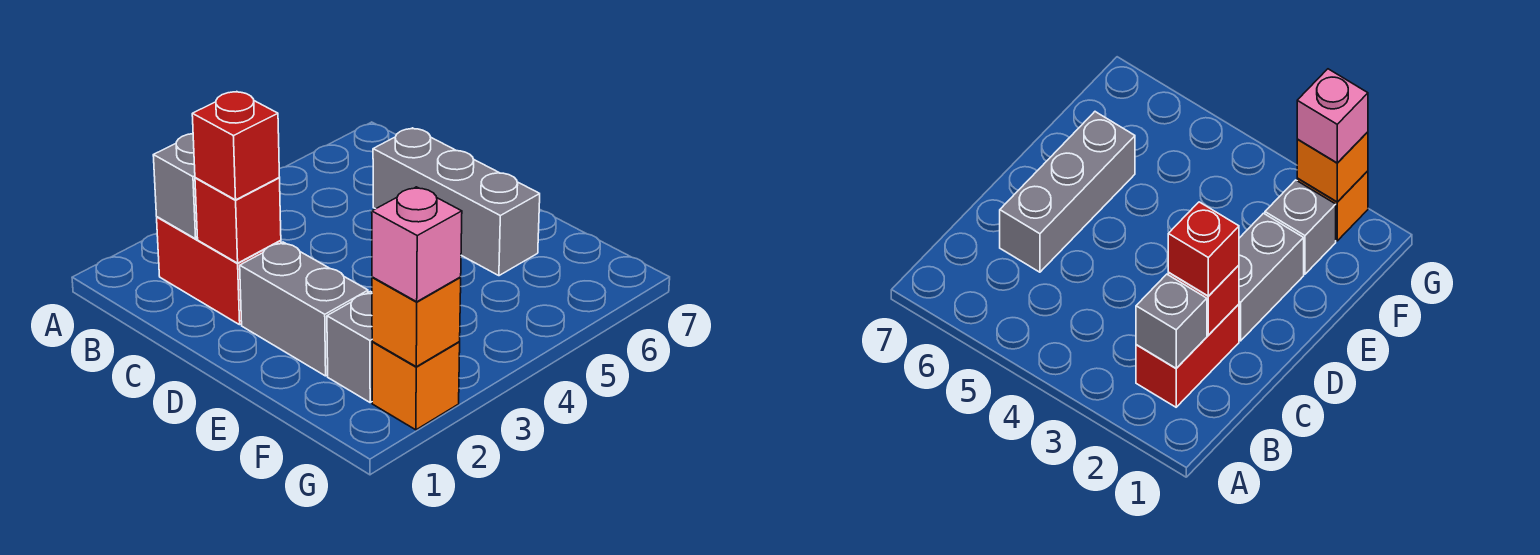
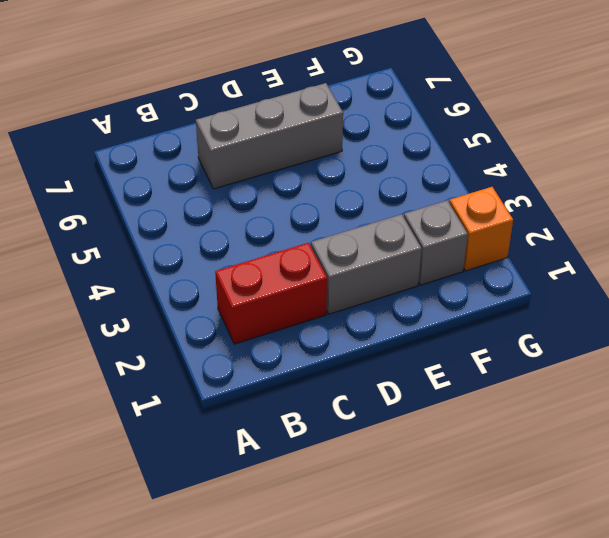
none -> grey 1x1 brick [153,134,197,239]
none -> red 1x1 brick [195,178,281,263]

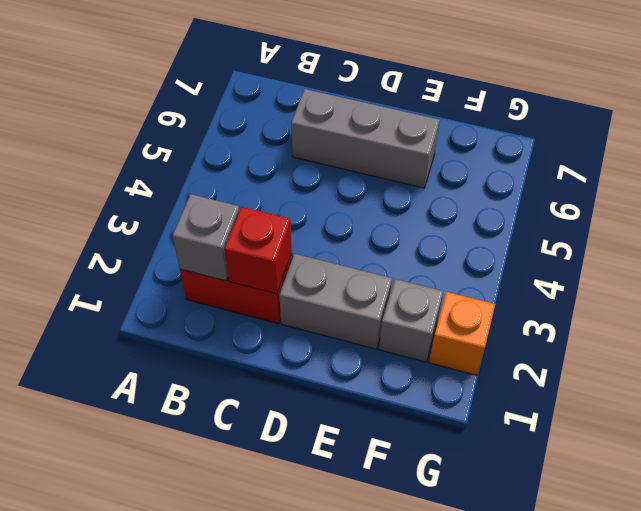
none -> orange 1x1 brick [372,277,461,367]
none -> red 1x1 brick [192,92,279,200]

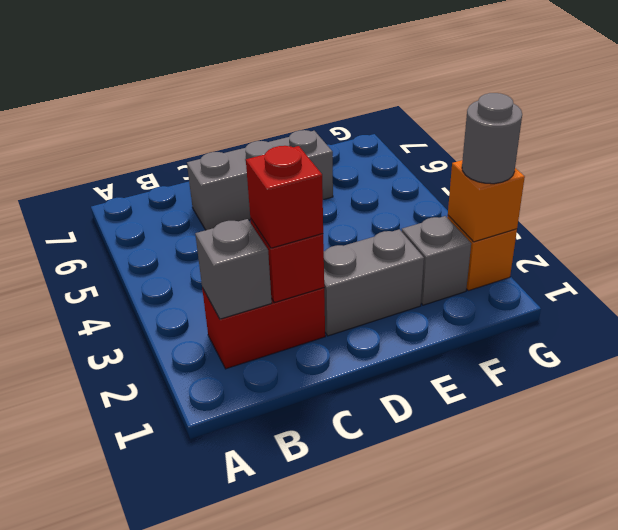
grey 1x1 round brick [462,93,522,184] -> pink 1x1 brick [372,187,462,302]

